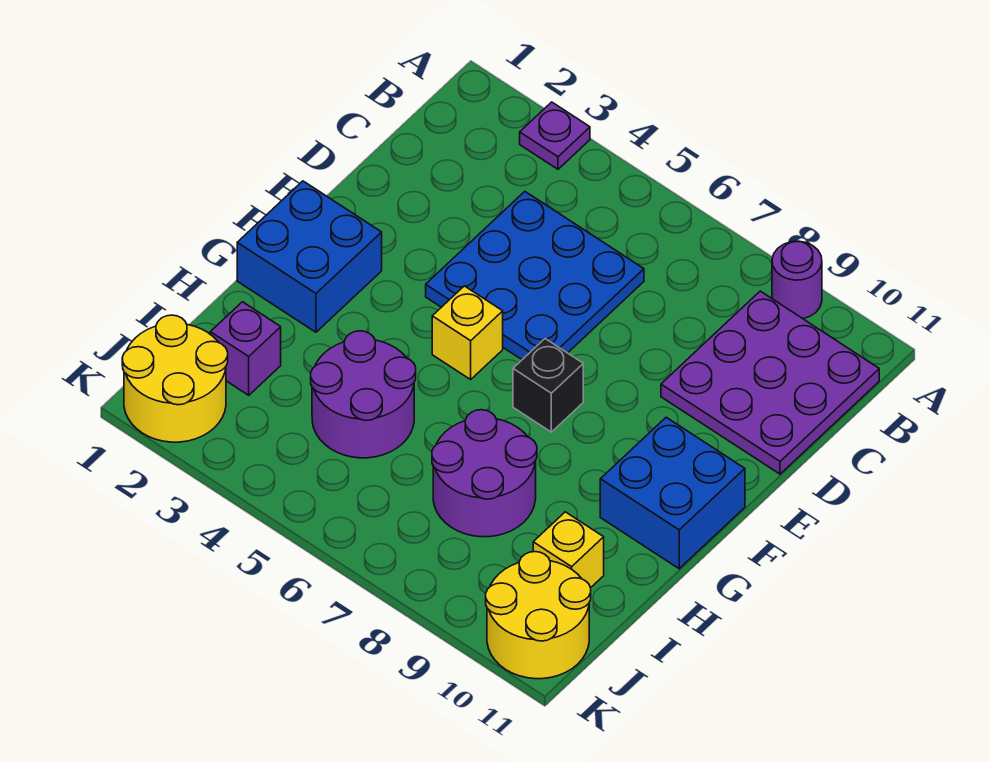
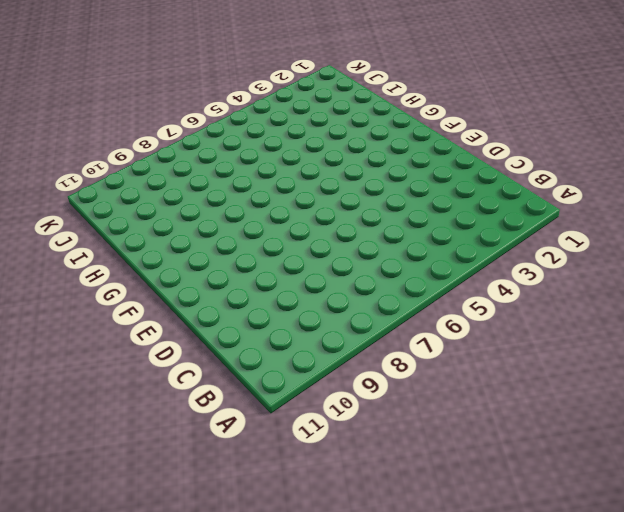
none -> purple 1x1 plate [520,102,590,169]
none -> purple 1x1 round brick [772,241,822,319]
none -> purple 3x3 plate [661,291,879,474]

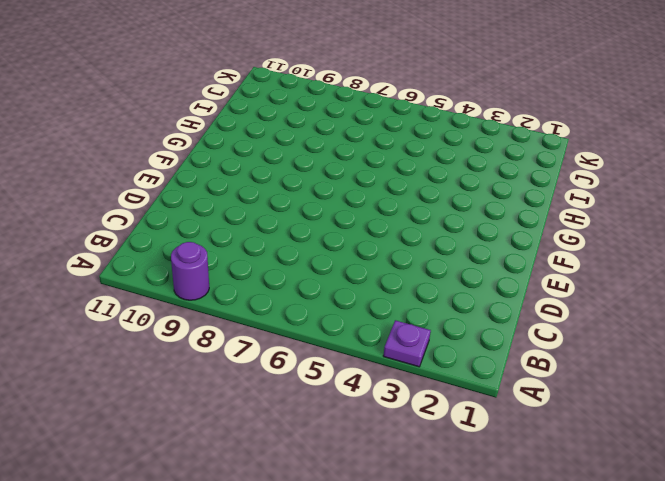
none -> purple 3x3 plate [661,291,879,474]
none -> blue 3x3 plate [426,192,644,360]
none -> blue 2x2 brick [237,181,382,332]

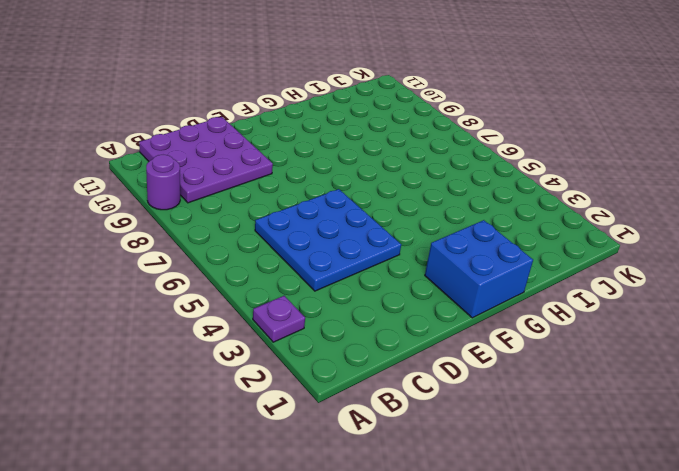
none -> yellow 1x1 brick [432,286,503,379]
none -> black 1x1 brick [513,339,583,432]
none -> blue 2x2 brick [600,417,745,569]

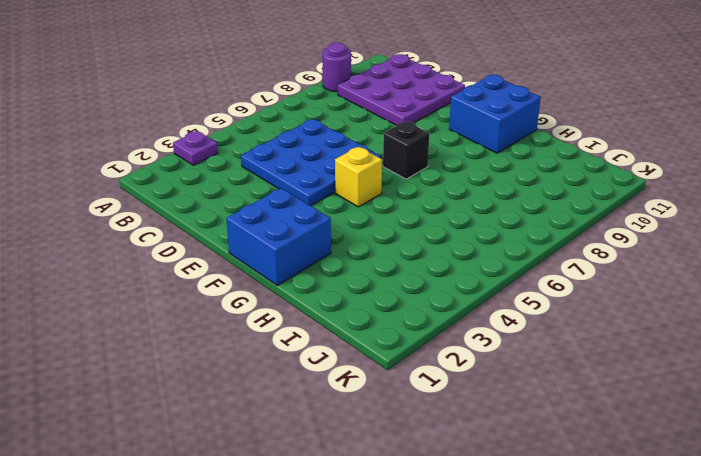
none -> purple 2x2 round brick [311,331,416,458]
none -> purple 2x2 round brick [432,410,537,537]
none -> purple 1x1 brick [210,302,281,395]

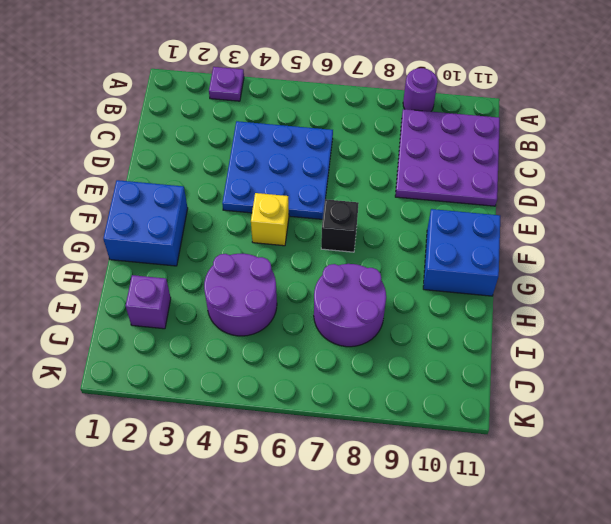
none -> yellow 1x1 brick [533,512,604,588]
none -> yellow 2x2 round brick [122,315,228,442]
none -> yellow 2x2 round brick [486,552,591,679]

